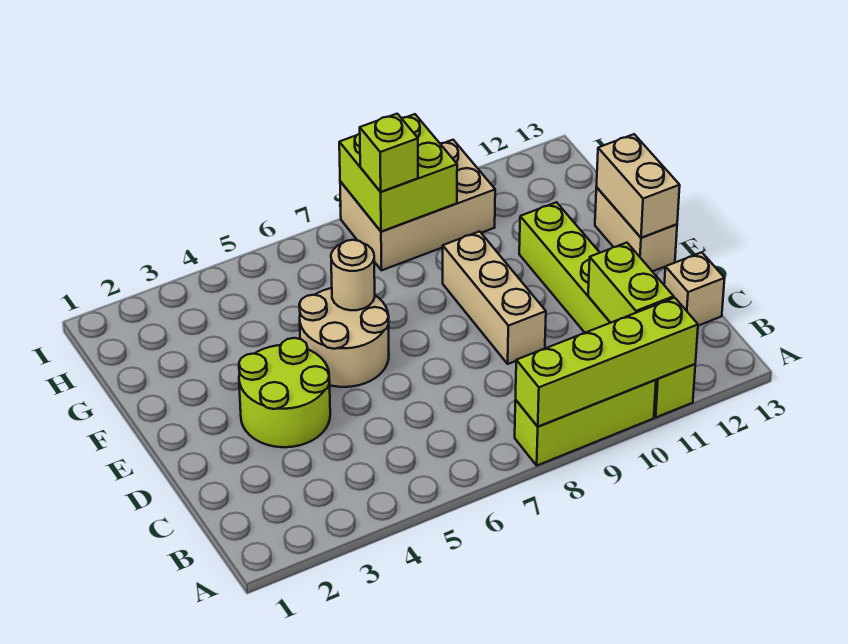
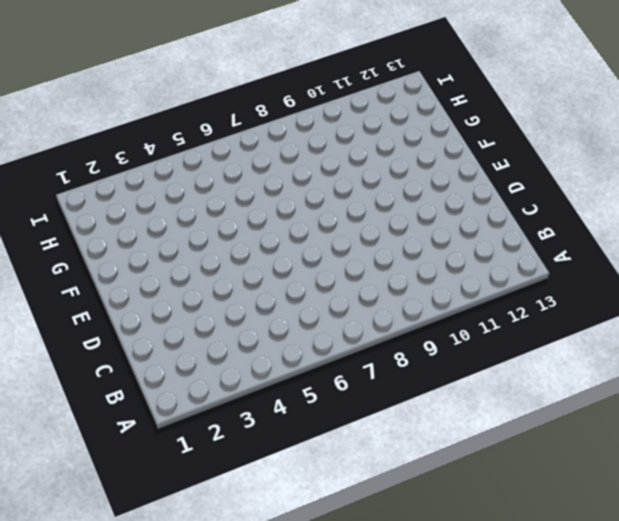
none -> lime 1x3 brick [515,380,656,465]
none -> lime 1x6 brick [519,202,695,417]
none -> tan 1x1 brick [664,252,725,326]

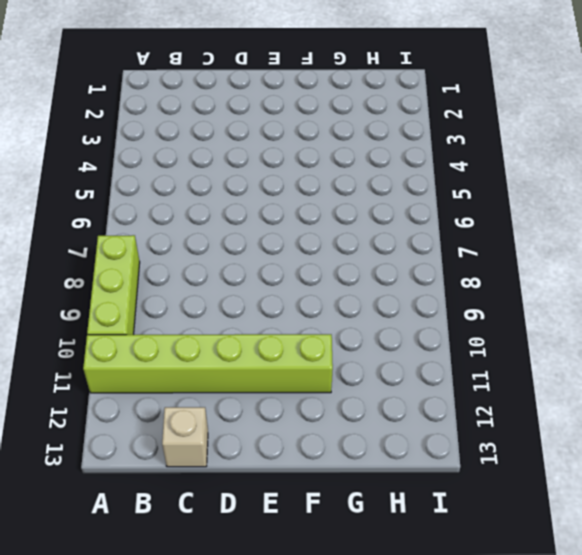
none -> lime 2x2 round brick [239,338,330,447]
none -> tan 1x3 brick [443,231,546,364]
none -> tan 2x2 round brick [299,288,389,387]

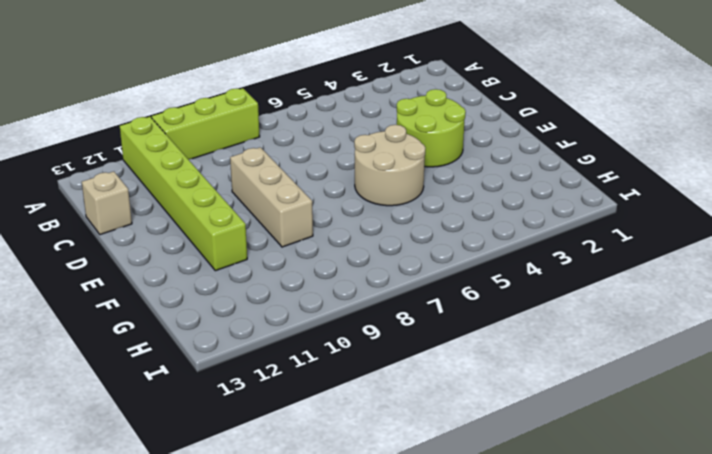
none -> tan 1x2 brick [595,187,677,272]
none -> tan 2x3 brick [340,140,495,270]
none -> lime 1x4 brick [516,298,698,427]

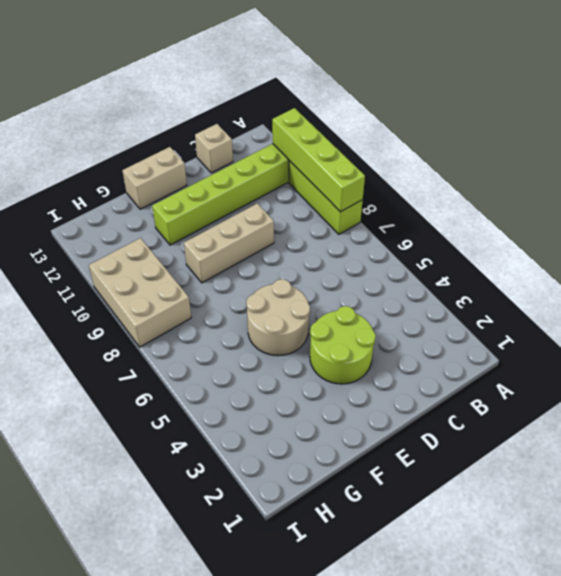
none -> lime 1x2 brick [588,243,674,323]
none -> tan 1x2 brick [596,134,680,238]
none -> tan 1x1 round brick [331,240,375,310]

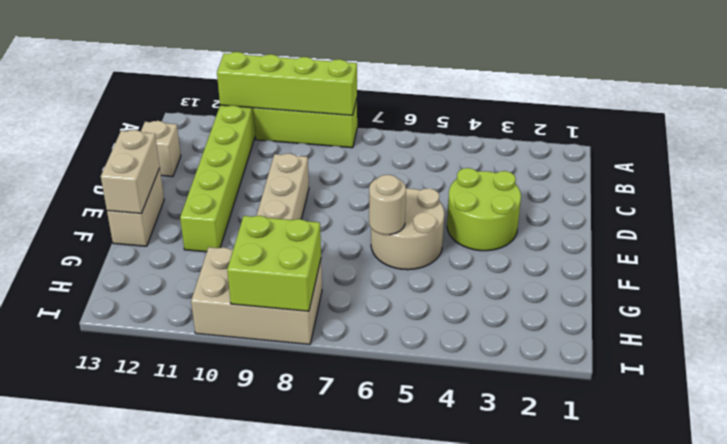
none -> lime 1x2 brick [588,243,674,323]
none -> lime 1x1 brick [360,114,418,192]

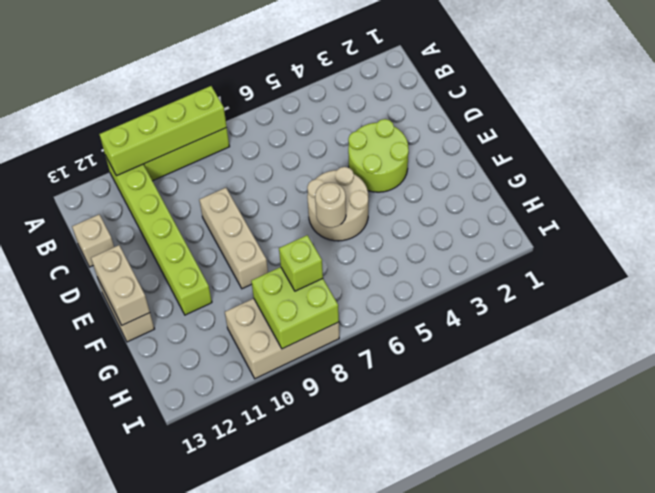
none -> lime 1x2 brick [588,243,674,323]

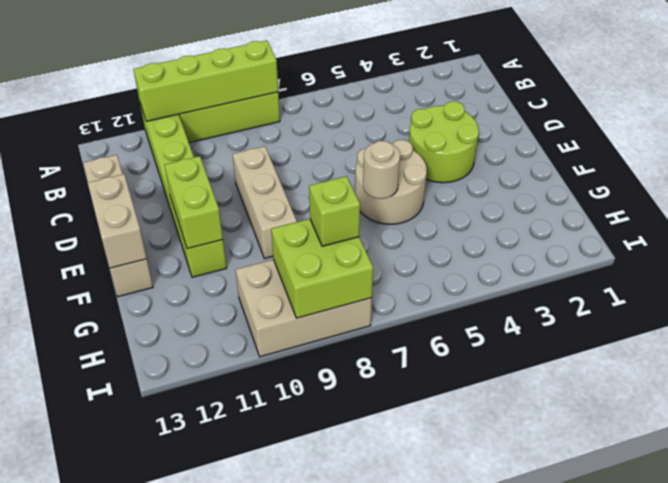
lime 1x2 brick [165,156,223,249] -> lime 1x2 brick moved to [588,243,674,323]

